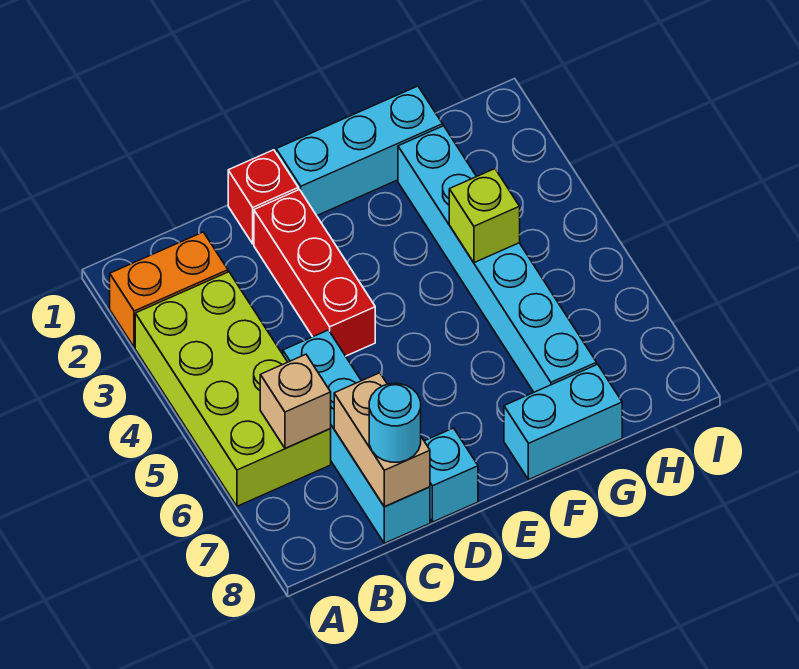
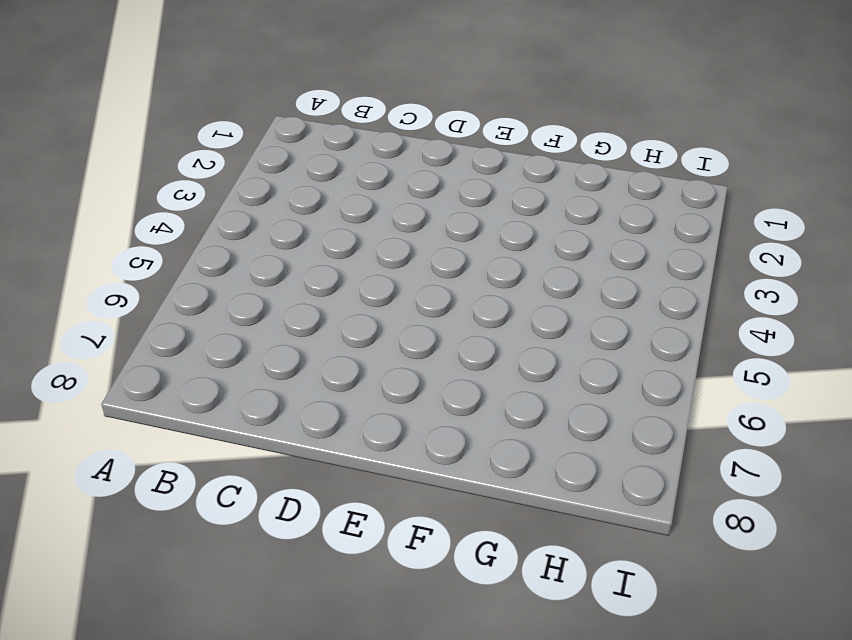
none -> orange 1x2 brick [110,232,228,347]
none -> lime 2x4 brick [135,272,331,506]
none -> cyan 1x4 brick [283,330,430,543]

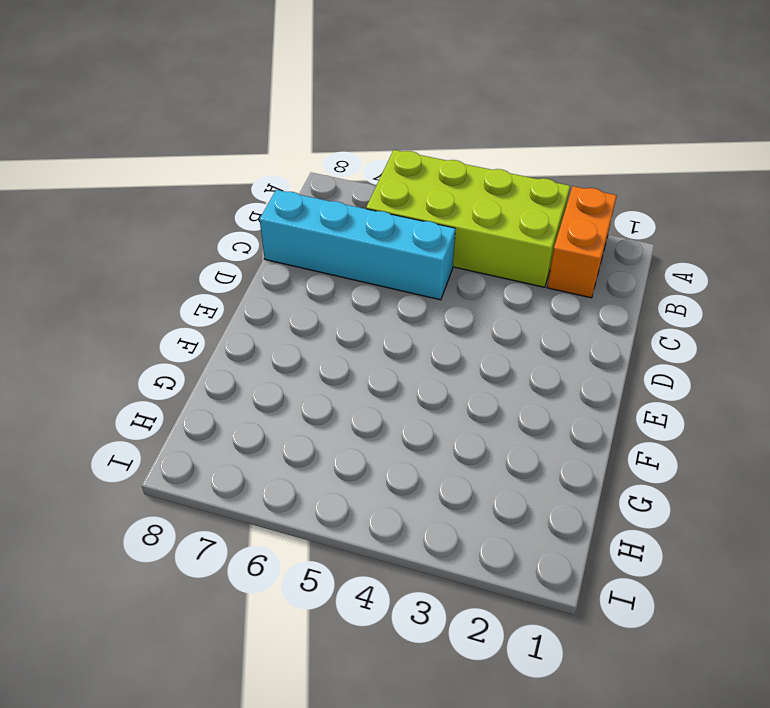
none -> red 1x1 brick [228,150,298,244]
none -> red 1x3 brick [254,190,375,356]
none -> cyan 1x1 brick [424,428,478,522]

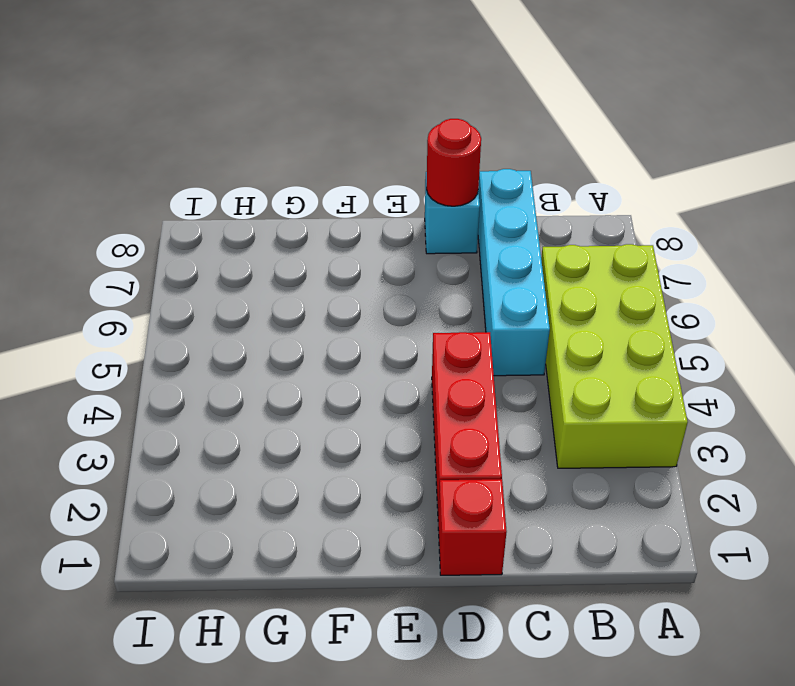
red 1x1 round brick [426,119,481,206] -> none
none -> orange 1x2 brick [110,232,228,347]
none -> cyan 1x3 brick [276,86,443,216]
none -> cyan 1x2 brick [504,364,622,480]

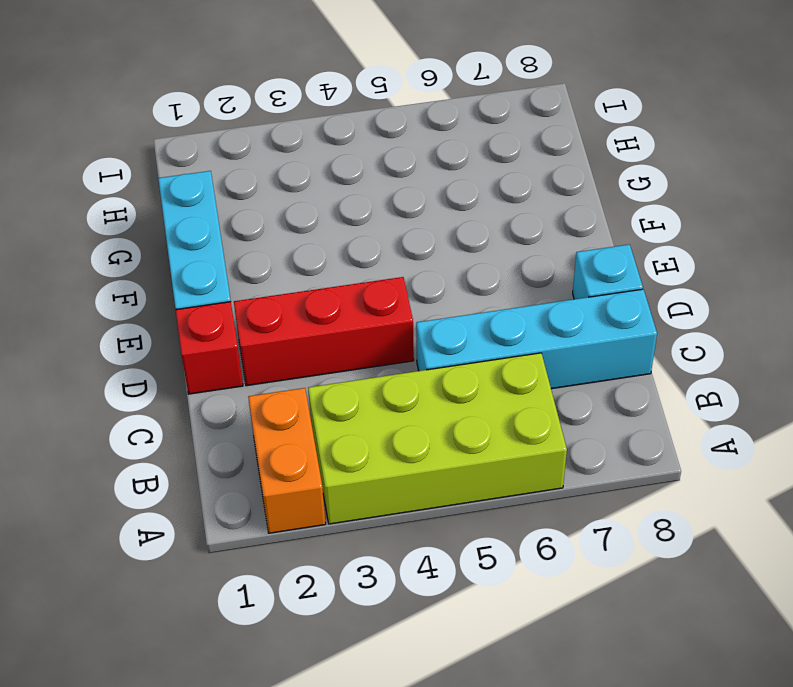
none -> cyan 1x2 brick [504,364,622,480]
none -> cyan 1x6 brick [398,126,597,392]
none -> tan 1x1 brick [260,354,331,448]

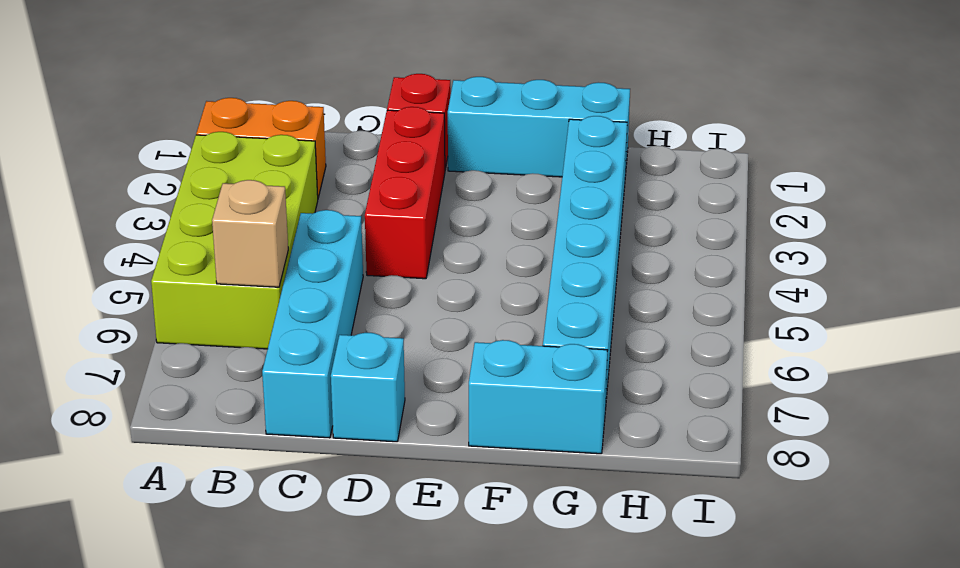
none -> tan 1x2 brick [334,373,430,507]
none -> lime 1x1 brick [449,169,520,263]
none -> cyan 1x1 round brick [369,383,421,462]

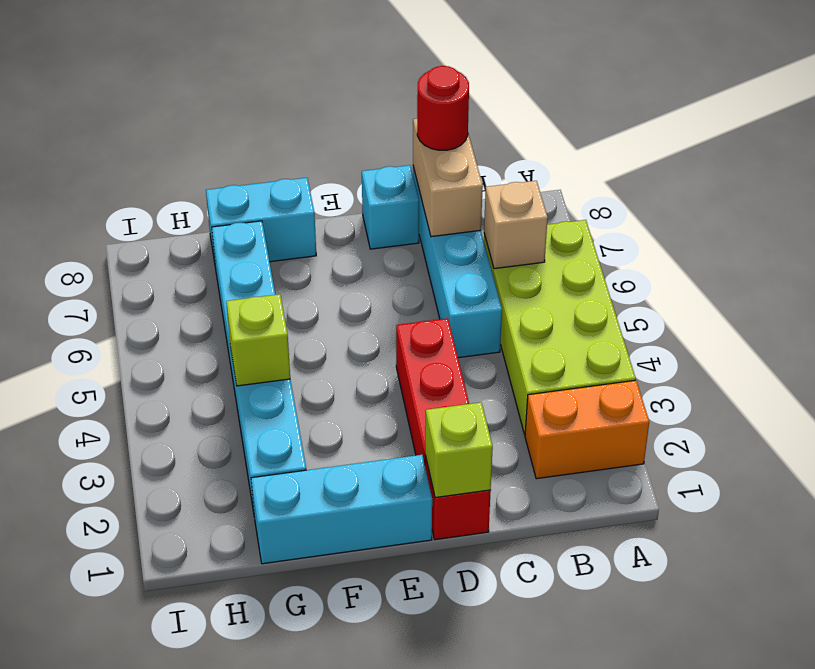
red 1x1 round brick [417,66,469,150] -> cyan 1x1 round brick [369,383,421,462]
lime 1x1 brick [425,402,493,498] -> none

